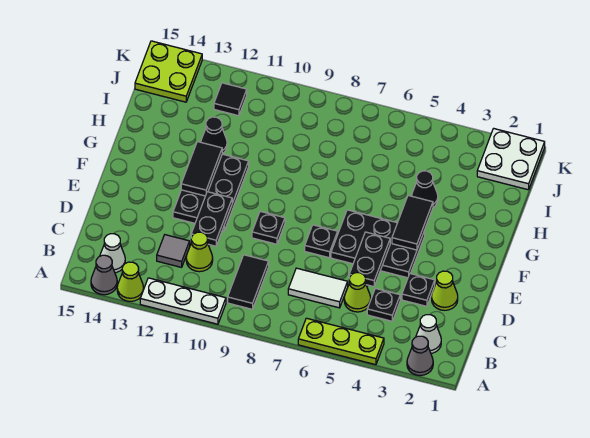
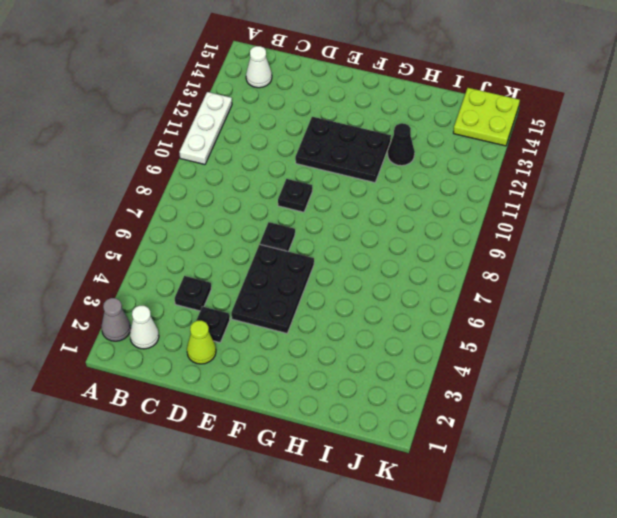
none -> lime 1x3 plate [298,318,384,365]
none -> lime 1x1 cone [117,262,144,301]
none -> grey 1x1 cone [91,255,117,295]

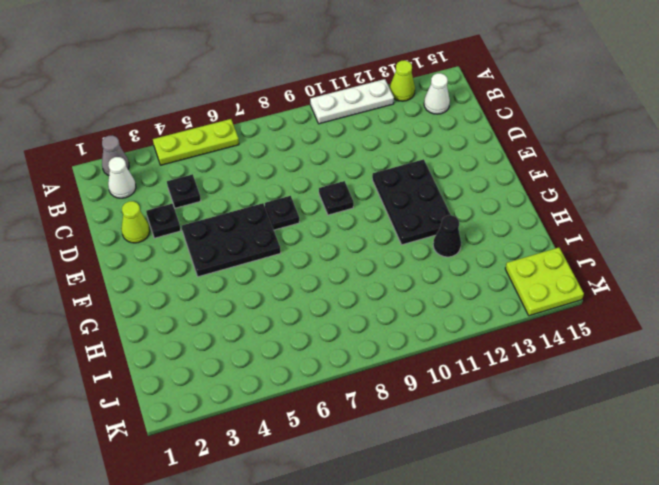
none -> grey 1x1 cone [91,255,117,295]
none -> black 1x2 tile [228,255,269,309]
none -> lime 1x1 cone [344,273,371,312]

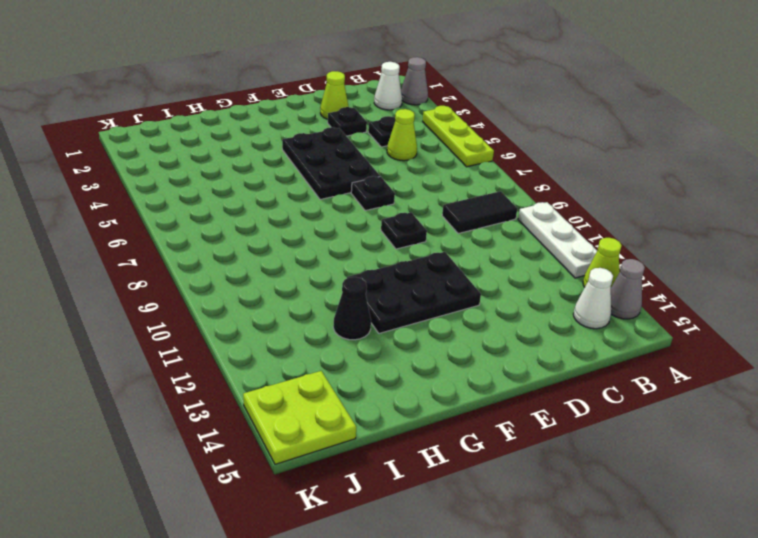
none -> white 1x2 tile [288,268,348,308]
none -> lime 1x1 cone [186,232,213,272]
none -> grey 1x1 tile [157,235,190,267]

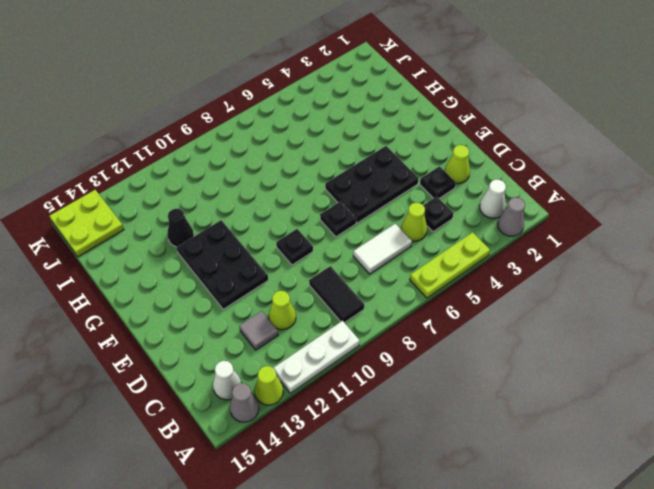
none -> black 1x1 cone [412,171,438,207]
none -> white 2x2 plate [477,128,545,190]
none -> black 1x1 tile [214,83,247,116]

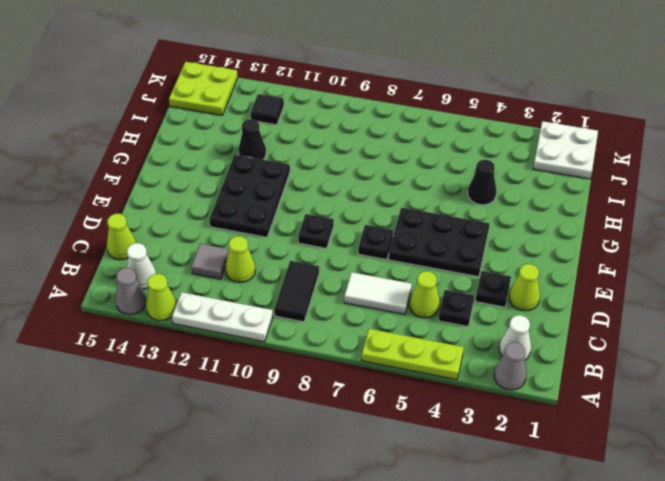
lime 1x1 cone [107,214,136,260] -> none
none -> black 1x2 plate [349,232,390,287]
none -> black 1x2 plate [191,192,232,246]
none -> black 1x2 tile [392,195,433,250]

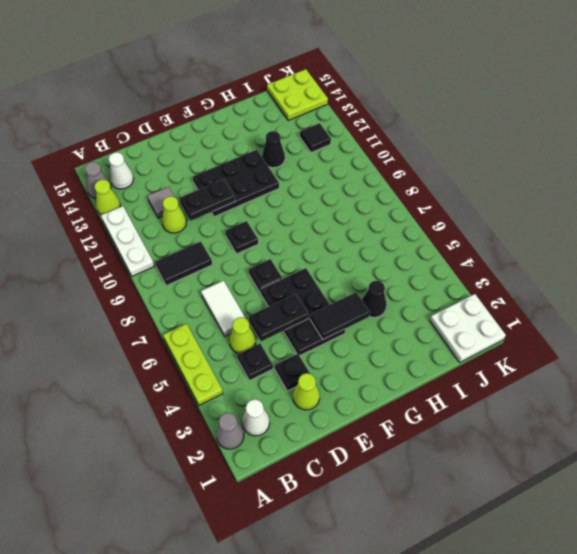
none -> black 1x2 tile [181,142,222,196]

